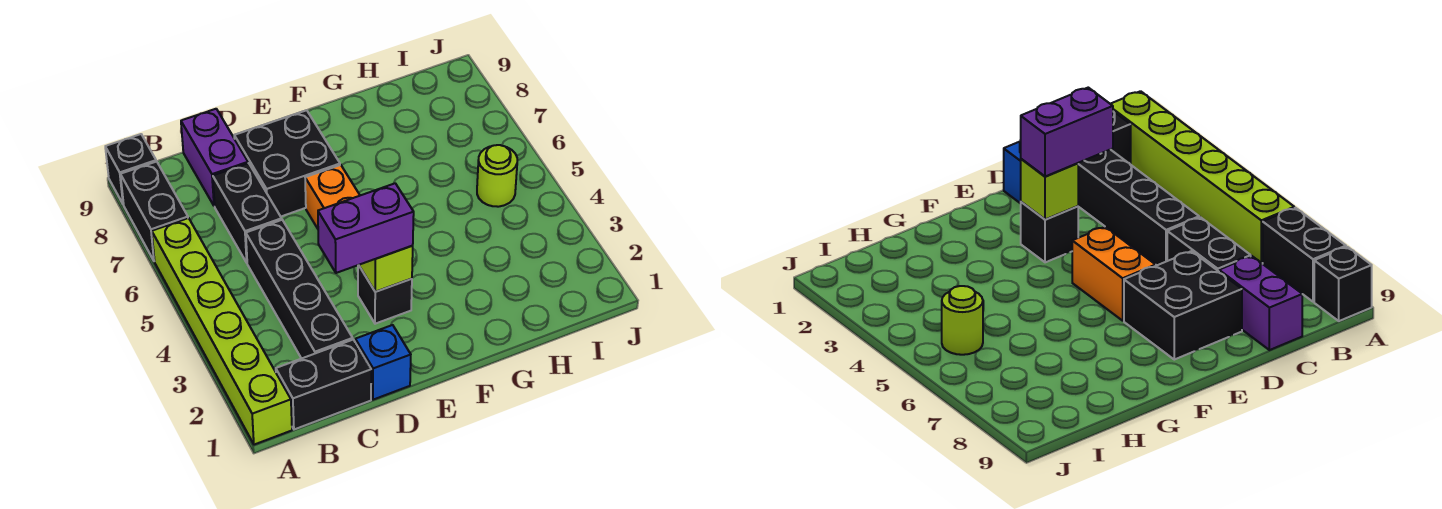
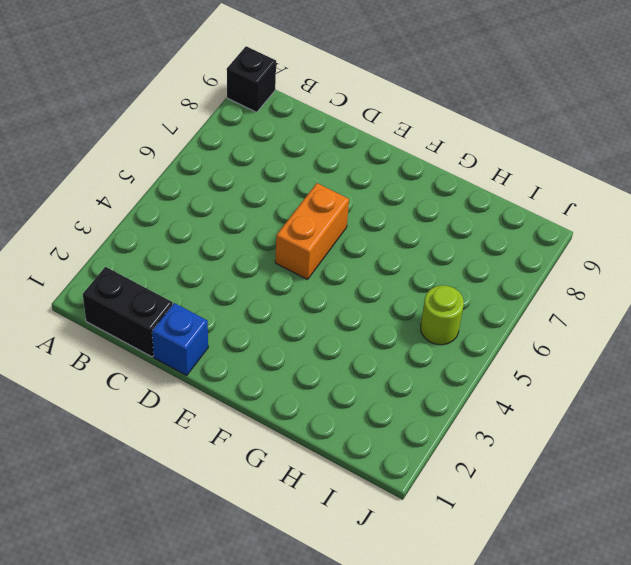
none -> lime 1x6 brick [152,218,292,445]
none -> black 1x2 brick [121,161,188,261]
none -> black 1x4 brick [246,220,353,359]

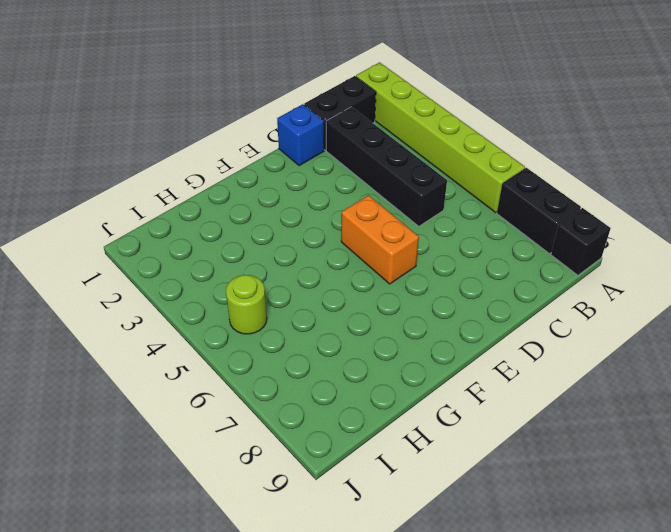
none -> black 1x2 brick [213,163,282,263]
none -> purple 1x2 brick [181,109,248,206]
none -> black 2x2 brick [234,110,340,216]

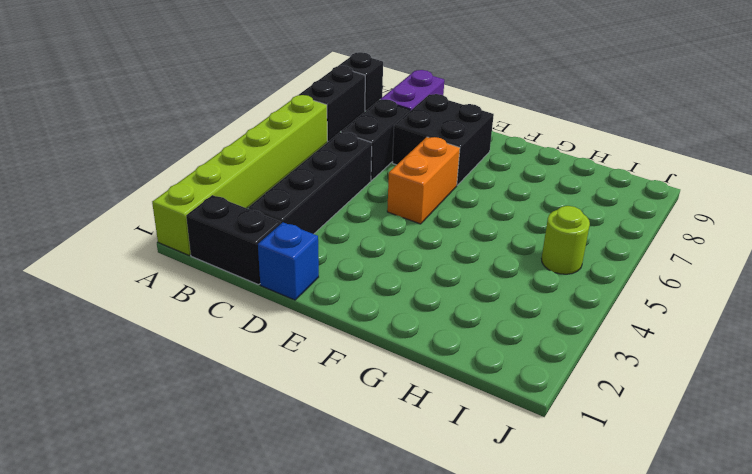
none -> black 1x1 brick [358,265,412,324]
none -> lime 1x1 brick [359,246,413,292]
none -> purple 1x2 brick [318,183,414,273]

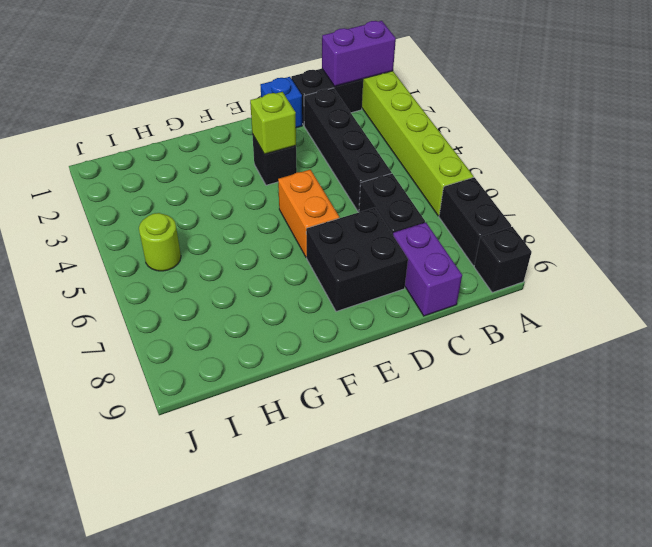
purple 1x2 brick [322,21,396,86] -> purple 1x2 brick moved to [318,183,414,273]

